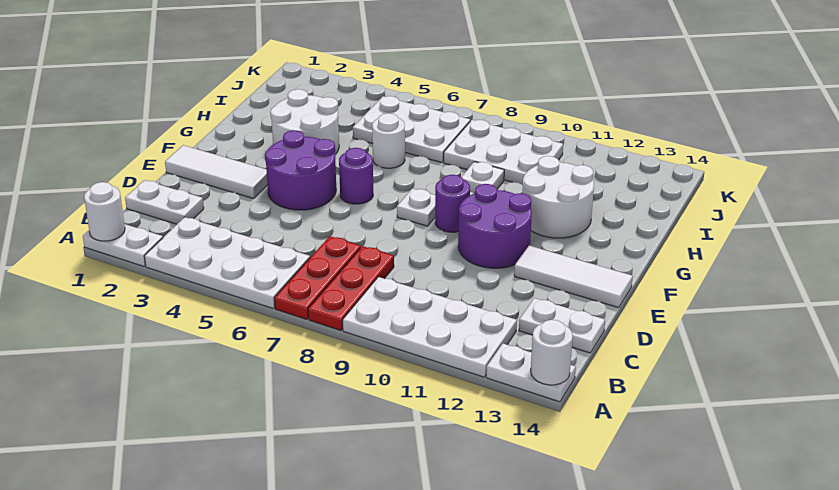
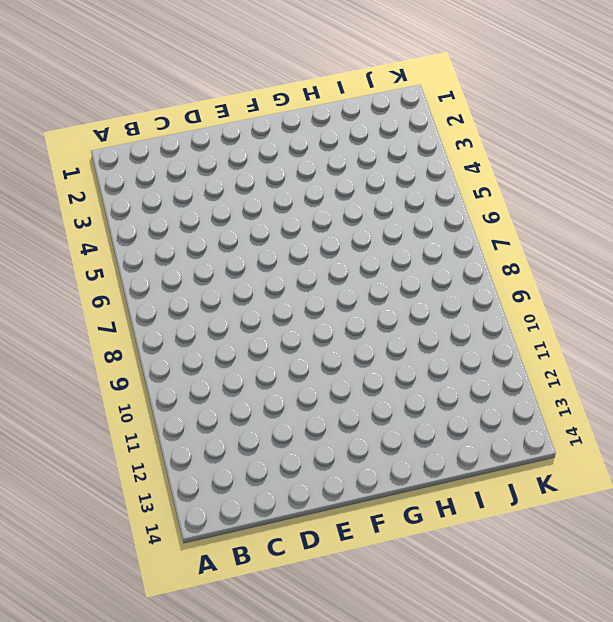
none -> white 1x2 plate [83,224,163,266]
none -> white 2x4 plate [144,217,310,308]
none -> red 1x3 plate [274,236,361,319]

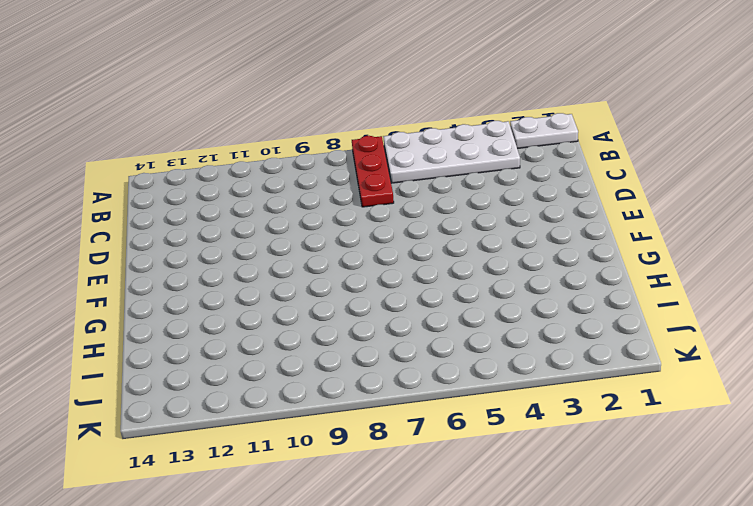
none -> red 1x3 plate [308,246,394,331]
none -> white 2x4 plate [343,277,517,377]
none -> white 1x2 plate [486,344,576,402]

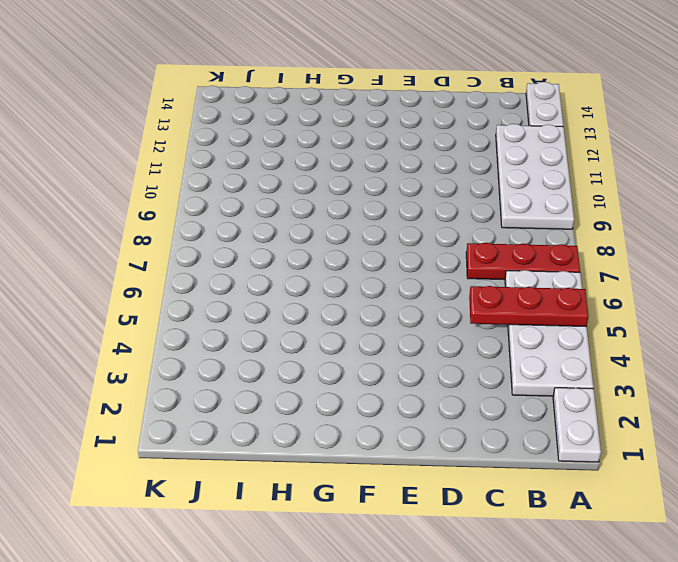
red 1x3 plate [469,286,589,327] -> red 1x3 plate moved to [308,246,394,331]
none -> white 1x2 plate [125,180,204,224]
none -> white 1x2 plate [519,298,605,353]
none -> white 1x3 tile [165,145,268,199]

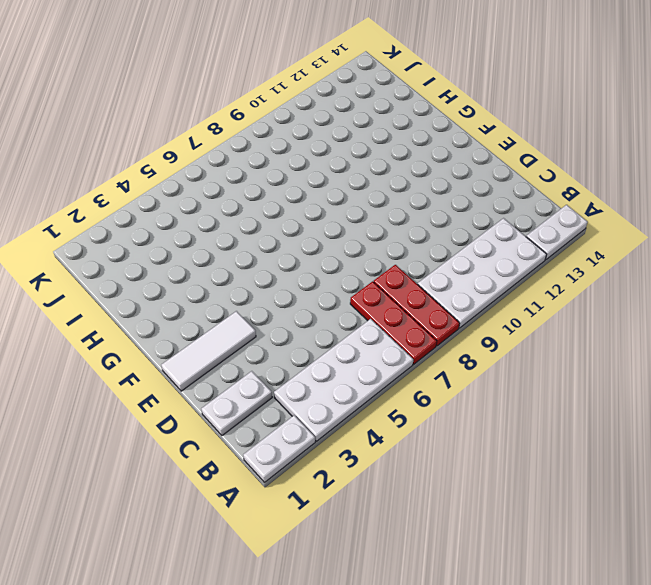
none -> white 1x2 plate [519,298,605,353]
none -> purple 2x2 round brick [265,130,336,210]
none -> purple 2x2 round brick [458,184,532,268]

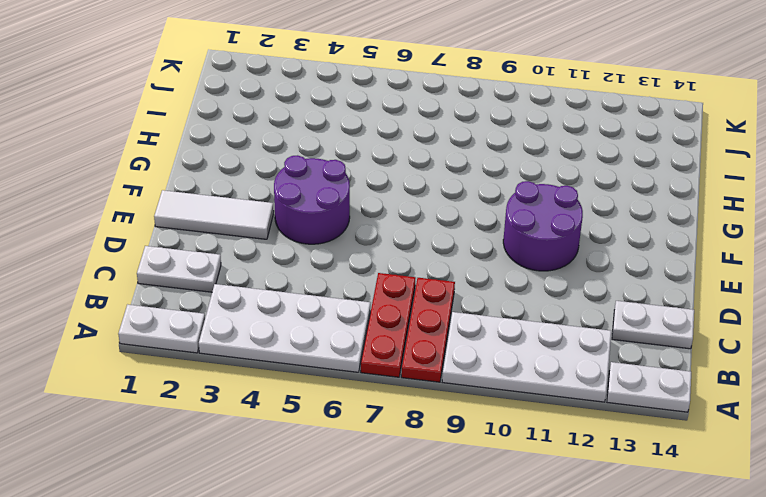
none -> white 1x3 tile [514,246,633,308]
none -> purple 1x1 round brick [339,148,373,204]
none -> white 1x1 plate [397,188,435,226]

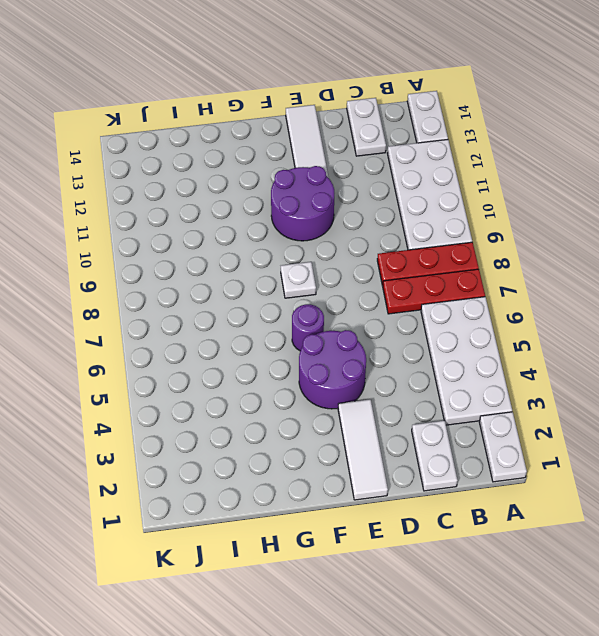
none -> purple 1x1 round brick [435,175,470,232]
none -> white 2x2 round brick [270,89,339,155]
none -> white 2x2 round brick [522,156,594,238]

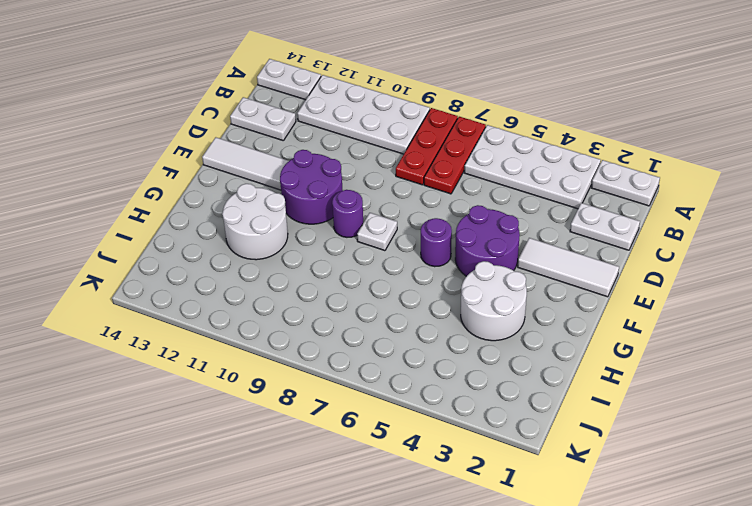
none -> white 1x1 round brick [372,113,405,168]
none -> white 1x1 plate [462,162,504,193]
none -> white 2x3 plate [353,96,470,163]

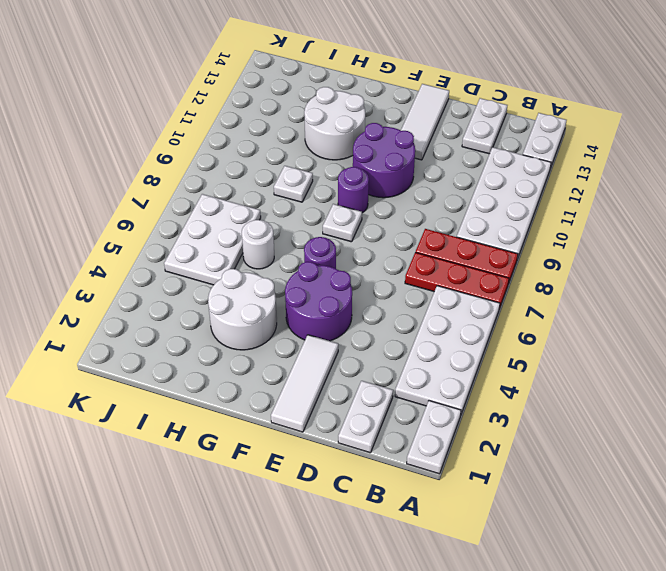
none -> white 2x3 plate [444,120,563,185]
none -> white 1x1 round brick [84,182,125,241]
none -> white 1x1 round brick [531,320,573,385]

